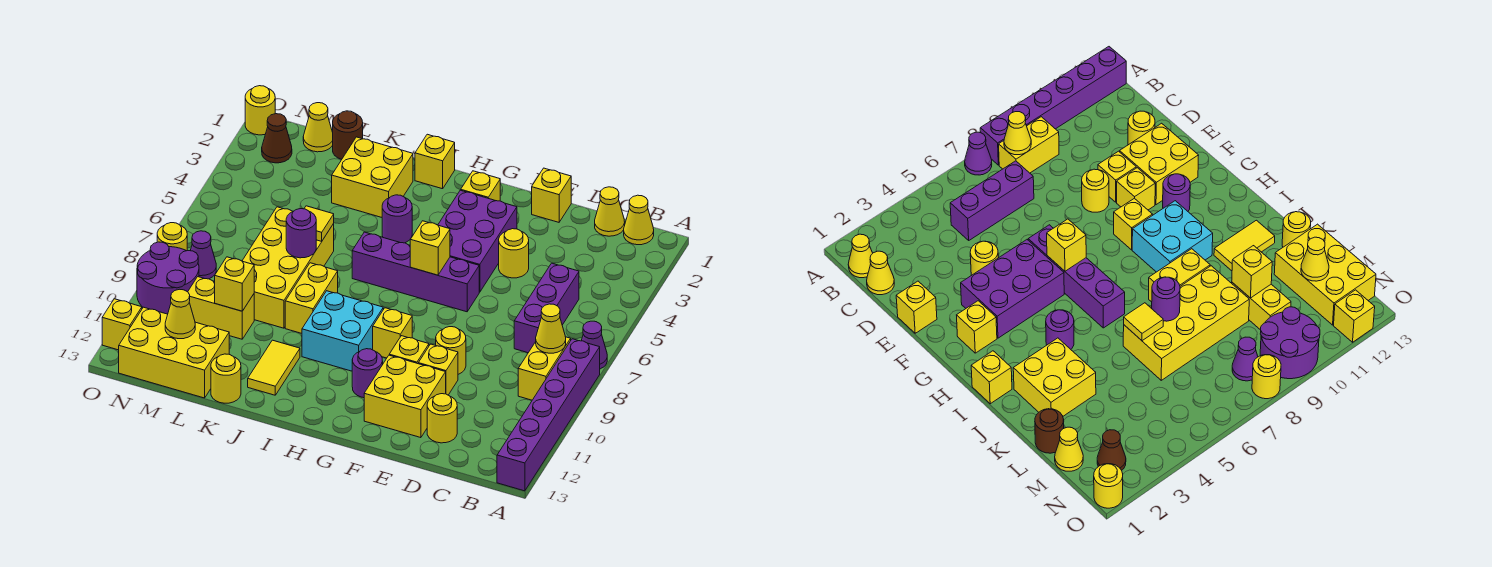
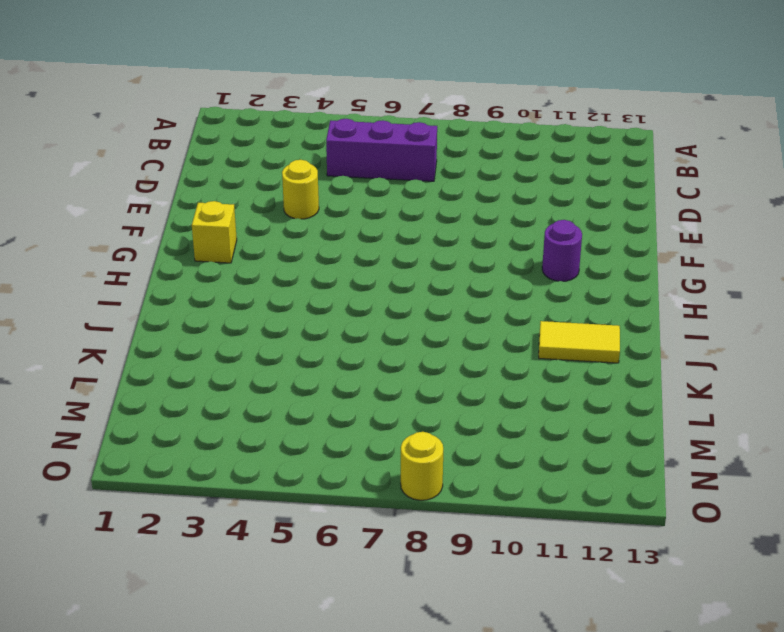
none -> purple 1x1 cone [581,321,607,369]
none -> purple 1x6 brick [497,339,600,491]
none -> yellow 1x1 cone [624,195,654,245]
none -> yellow 1x2 brick [518,337,571,400]

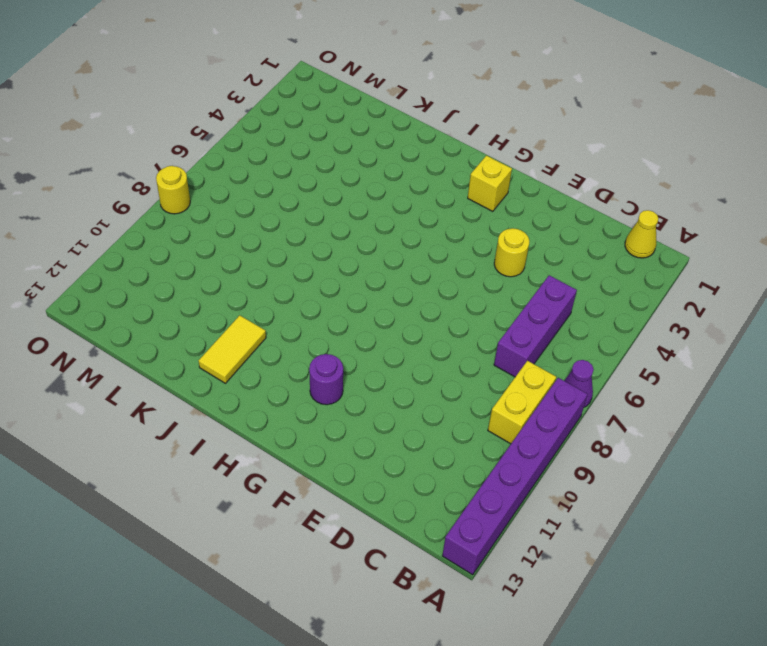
none -> yellow 1x1 cone [595,187,625,236]
none -> yellow 1x1 round brick [427,394,457,443]
none -> yellow 1x1 brick [532,168,571,222]
none -> yellow 1x1 round brick [436,327,466,374]

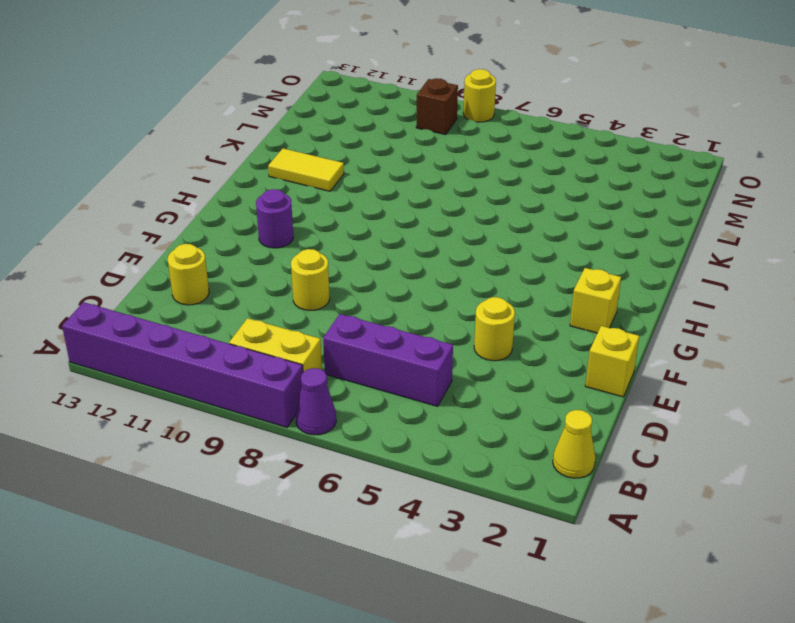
brown 1x1 brick [416,78,458,135] -> purple 2x2 round brick [137,242,199,314]
none -> yellow 1x1 cone [595,187,625,236]
none -> yellow 1x1 brick [418,344,458,395]
none -> yellow 2x2 brick [364,355,446,438]
none -> purple 2x3 brick [438,190,517,292]

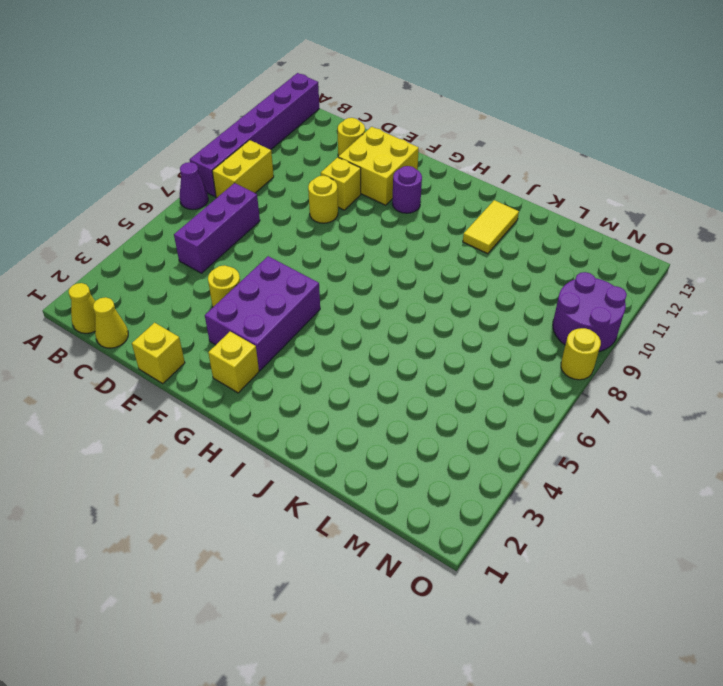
none -> purple 1x4 brick [352,232,479,312]
none -> yellow 1x1 brick [389,336,429,364]
none -> yellow 1x1 brick [373,308,412,358]
none -> cyan 2x2 brick [302,291,383,371]

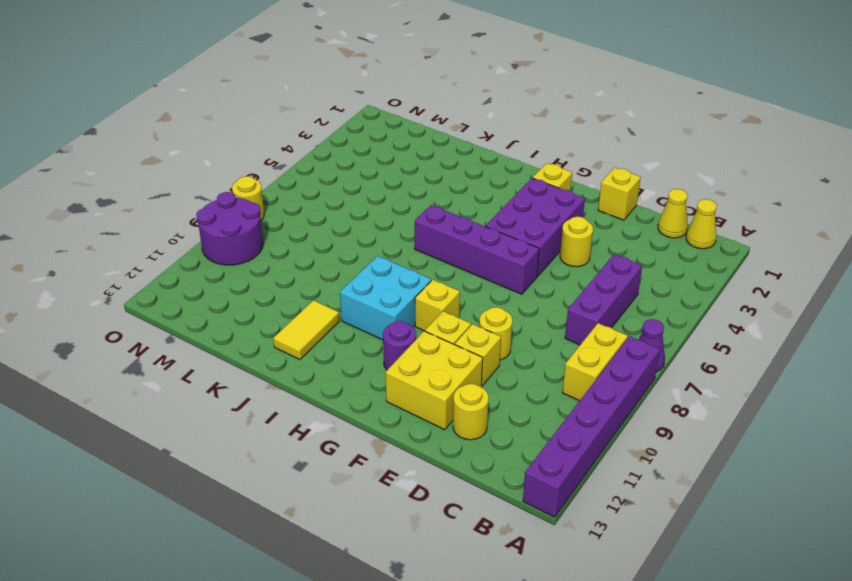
none -> yellow 1x1 brick [415,134,455,189]
none -> purple 1x1 round brick [382,195,412,243]
none -> yellow 2x2 brick [332,137,413,217]
none -> yellow 1x2 brick [285,263,338,333]

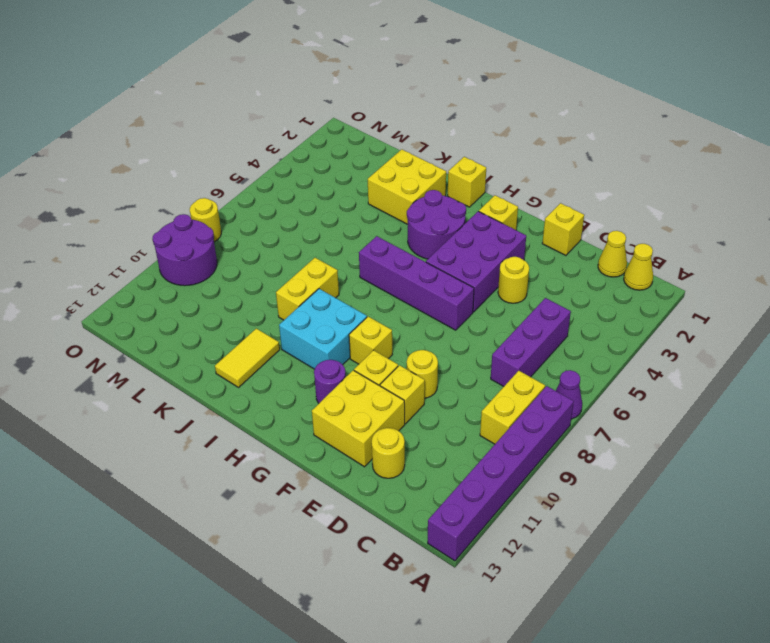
purple 2x2 round brick [407,190,466,259] -> purple 1x1 round brick [382,195,412,243]
none -> yellow 2x4 brick [242,207,334,328]
none -> yellow 1x1 round brick [211,354,241,403]
none -> brown 1x1 round brick [333,111,363,159]
none -> yellow 1x2 brick [188,277,254,339]

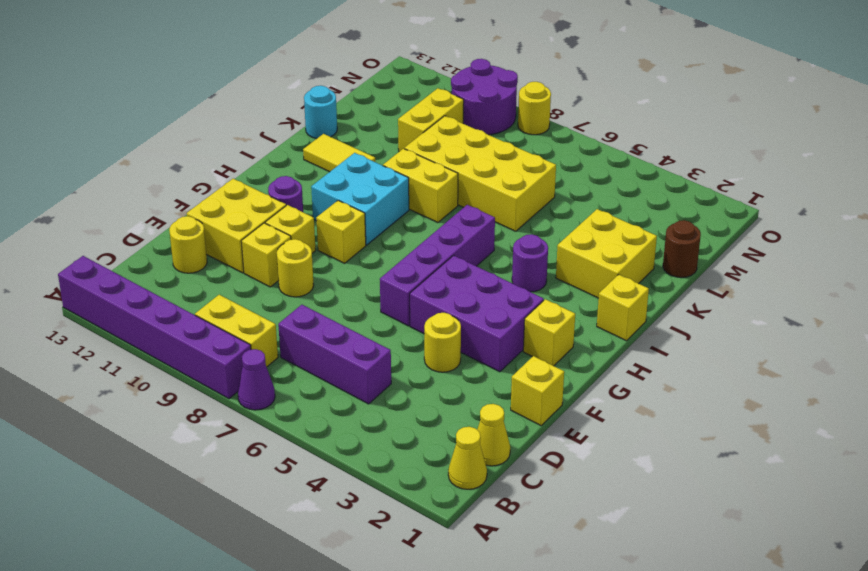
cyan 1x1 round brick [304,86,337,139] -> yellow 1x1 round brick [211,354,241,403]
none -> yellow 2x3 brick [119,307,229,398]
none -> yellow 1x1 cone [303,103,333,152]
none -> brown 1x1 cone [262,114,292,163]
none -> purple 1x1 cone [190,231,216,279]

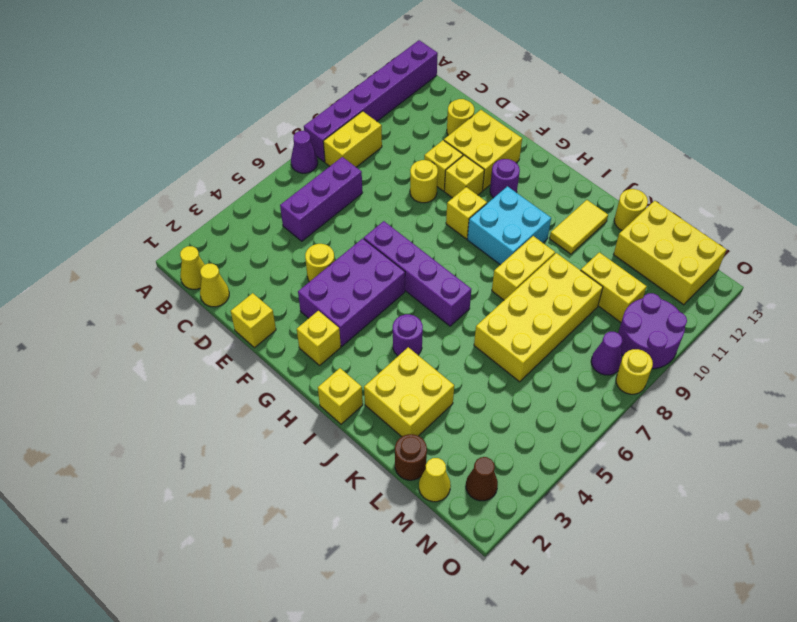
none -> yellow 1x1 round brick [245,86,275,135]
none -> yellow 1x1 brick [102,299,142,350]
none -> yellow 1x1 cone [536,304,566,353]
none -> yellow 1x1 brick [410,221,450,275]

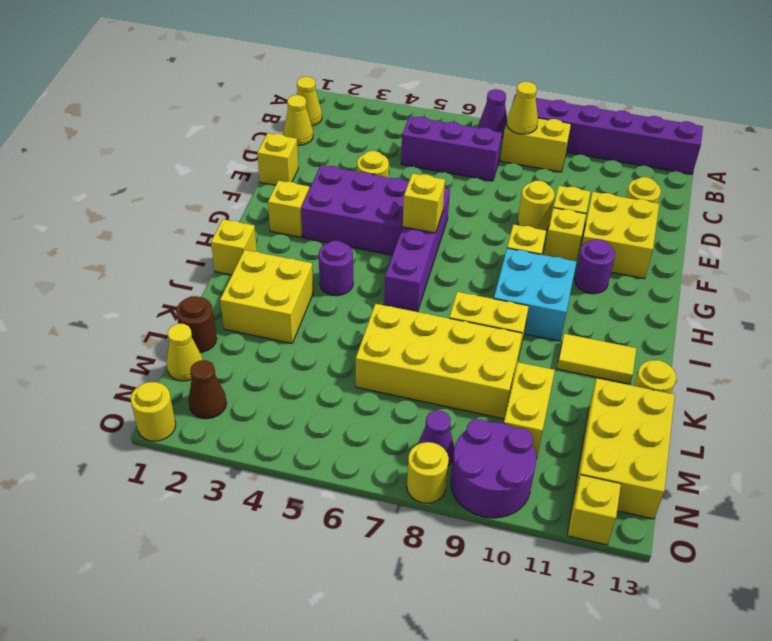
none -> yellow 1x1 tile [304,206,334,241]
none -> purple 1x1 round brick [286,209,316,258]
none -> yellow 1x1 brick [215,257,254,311]
none -> yellow 1x1 cone [165,289,195,339]

